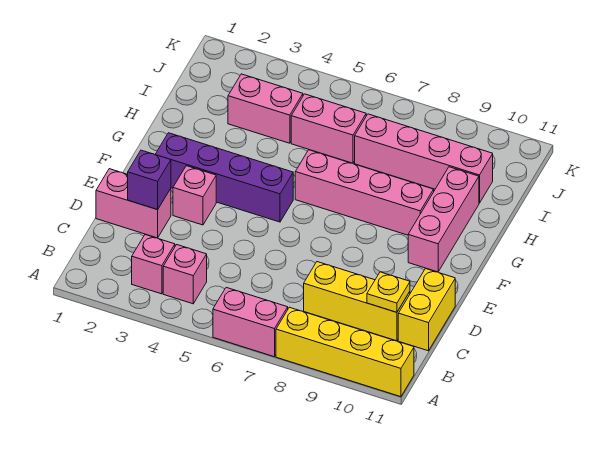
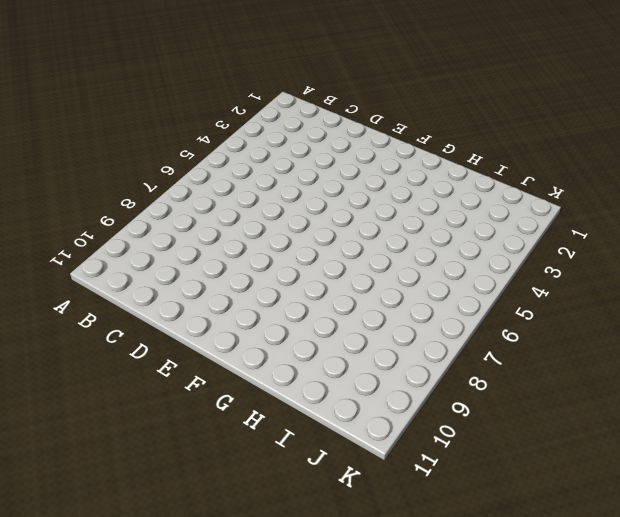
none -> pink 1x2 brick [213,287,288,357]
none -> yellow 1x4 brick [276,307,414,397]
none -> pink 1x1 brick [132,235,175,294]

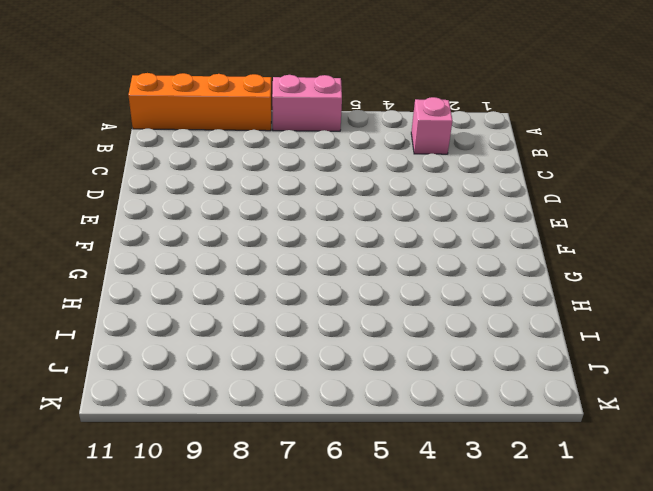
orange 1x4 brick [128,73,271,131] -> yellow 1x4 brick [276,307,414,397]
none -> pink 1x1 brick [163,245,207,304]
none -> yellow 1x3 brick [304,262,410,341]
none -> yellow 1x2 brick [398,268,455,351]

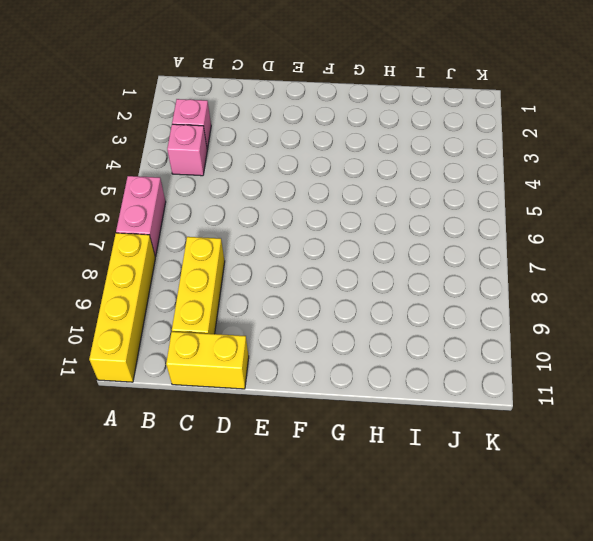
none -> pink 1x2 brick [96,169,171,238]
none -> pink 1x1 brick [173,166,216,225]
none -> purple 1x4 brick [155,133,293,222]

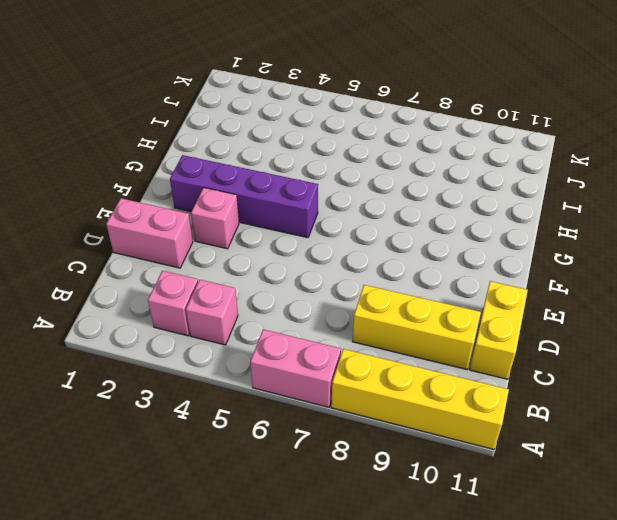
none -> pink 1x3 brick [408,167,479,272]
none -> pink 1x4 brick [295,150,434,235]
none -> pink 1x2 brick [228,74,303,143]

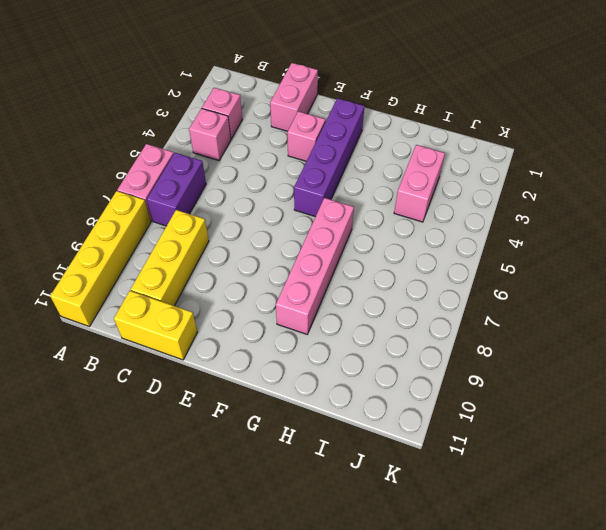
purple 1x2 brick [147,153,206,226] -> none
none -> pink 1x3 brick [408,167,479,272]
none -> pink 1x2 brick [291,94,367,163]
none -> pink 1x4 brick [355,114,493,203]

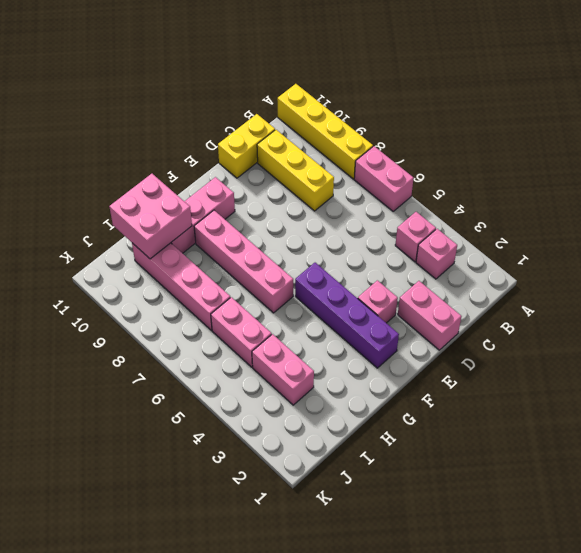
pink 2x2 brick [109,174,192,259] -> none
none -> yellow 1x1 plate [367,272,410,312]
none -> purple 1x1 brick [128,150,171,210]

